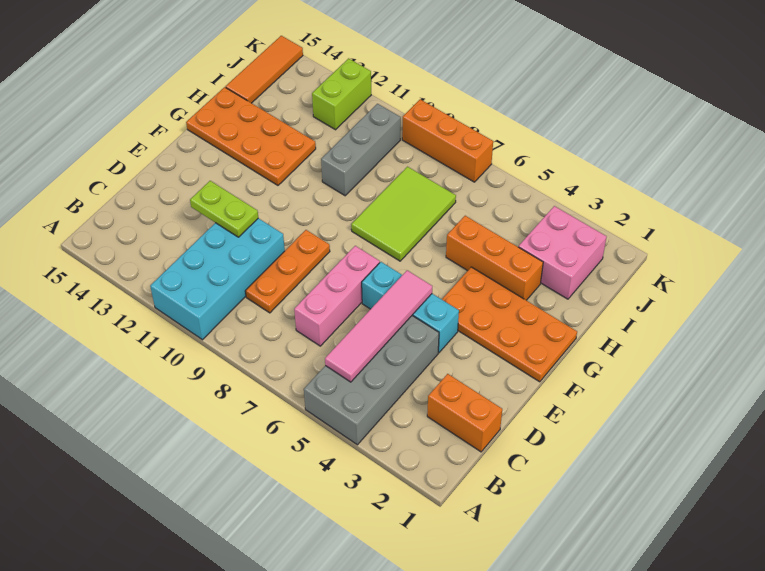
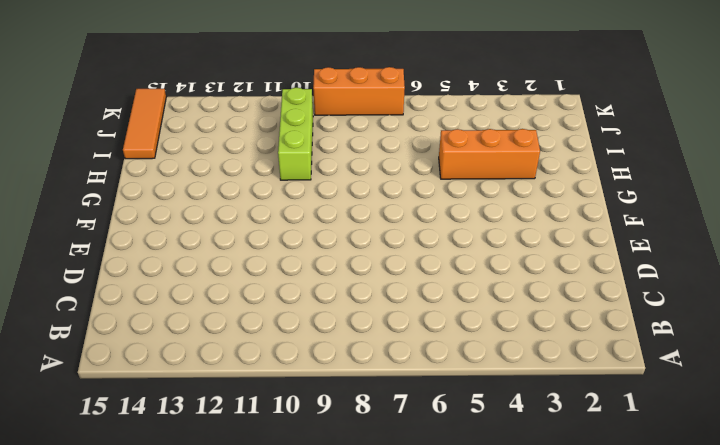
lime 1x3 brick [278,88,313,180] -> grey 1x3 brick [321,104,401,196]
none -> grey 2x4 brick [304,316,439,445]
none -> cyan 2x4 brick [150,218,285,340]
none -> orange 1x2 brick [427,374,502,452]

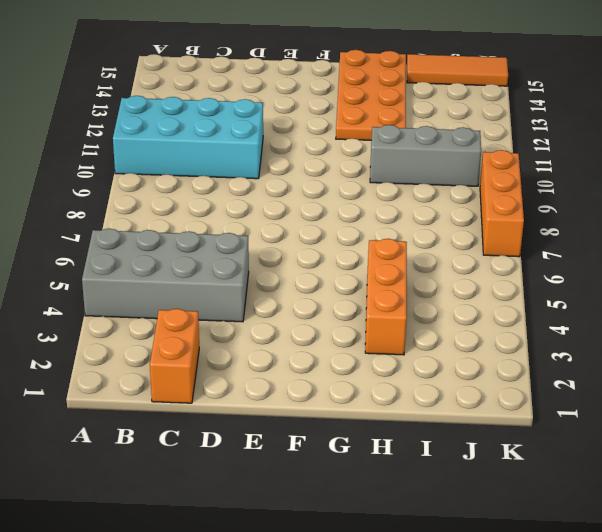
none -> pink 1x3 brick [294,246,380,346]
none -> orange 1x3 plate [246,230,330,313]
none -> cyan 1x3 brick [362,262,459,353]

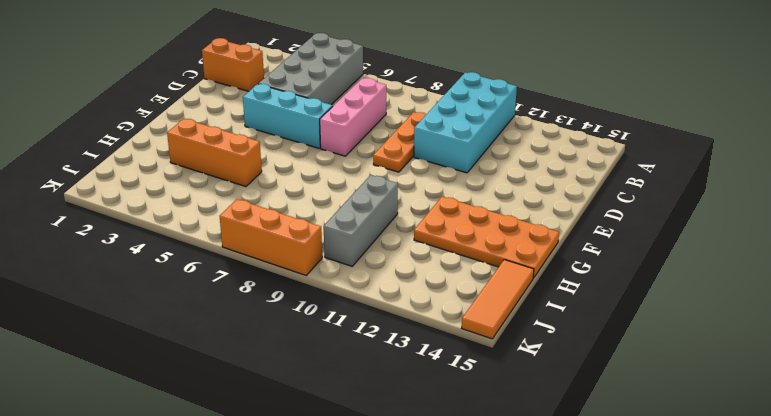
none -> orange 2x4 plate [442,267,577,382]
none -> lime 2x3 tile [351,167,456,261]
none -> pink 2x2 brick [519,206,607,299]

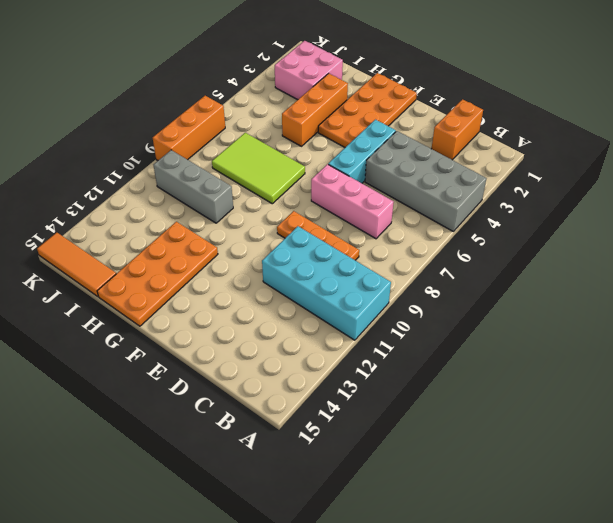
none -> lime 1x2 brick [312,58,371,130]
none -> pink 1x4 tile [325,270,432,382]
none -> lime 1x2 plate [190,181,258,237]

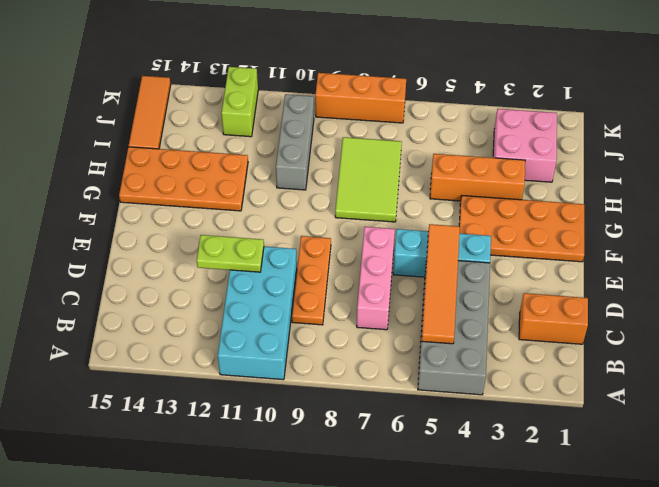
orange 1x4 tile [422,224,460,344] -> pink 1x4 tile [325,270,432,382]

